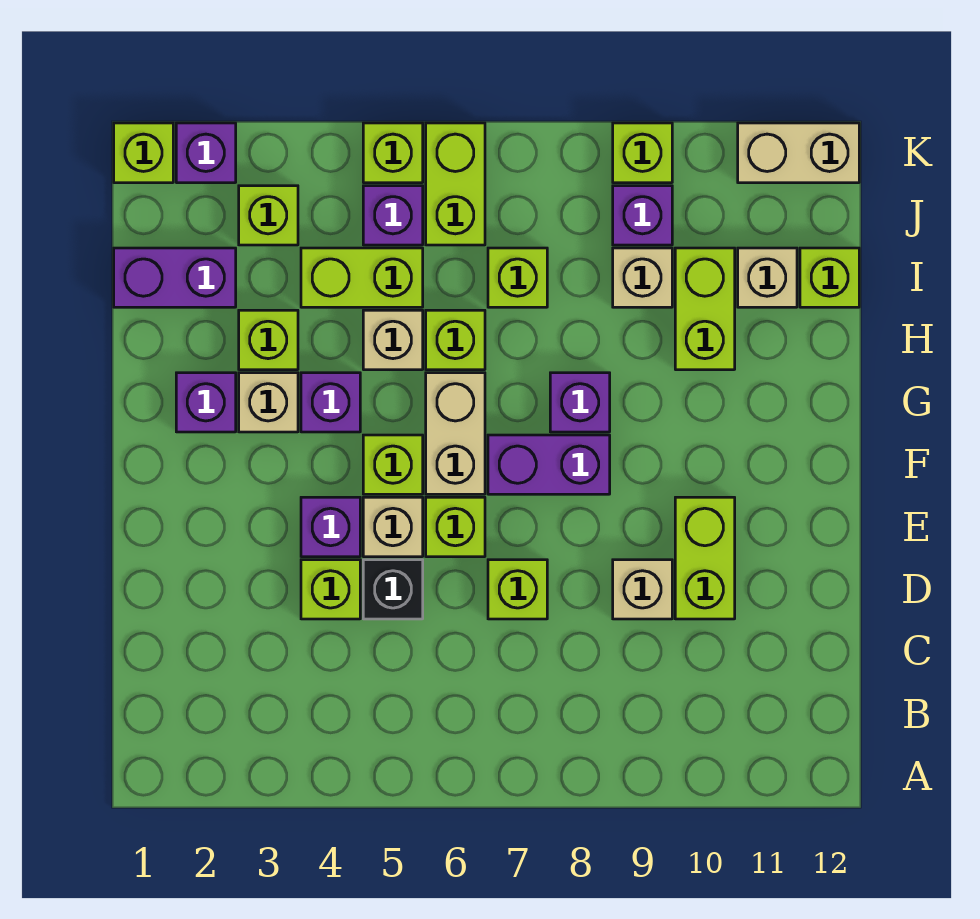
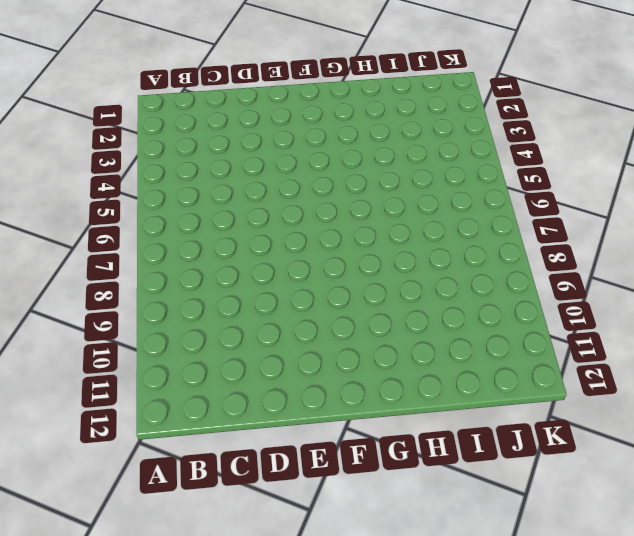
none -> lime 1x1 brick [301,560,360,619]
none -> black 1x1 brick [363,560,423,619]
none -> lime 1x1 brick [488,560,547,619]
none -> tan 1x1 brick [613,560,672,619]

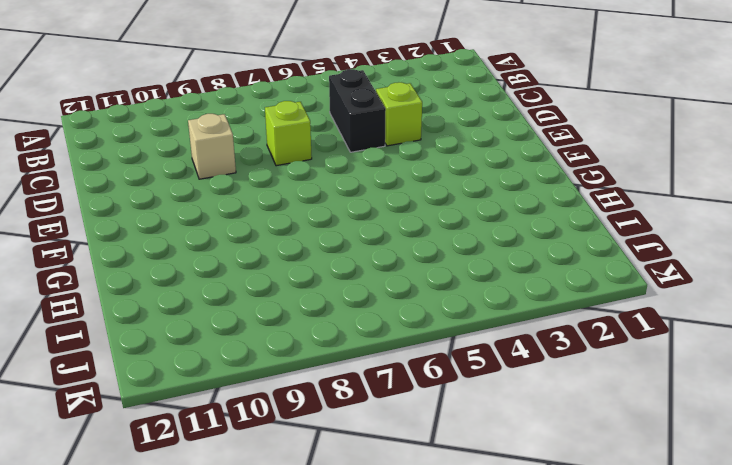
black 1x2 brick [329,69,386,152] -> black 1x1 brick [363,560,423,619]
none -> lime 1x2 brick [675,497,735,619]
none -> purple 1x1 brick [301,497,360,557]
none -> tan 1x1 brick [363,497,423,557]
none -> lime 1x1 brick [426,497,485,557]

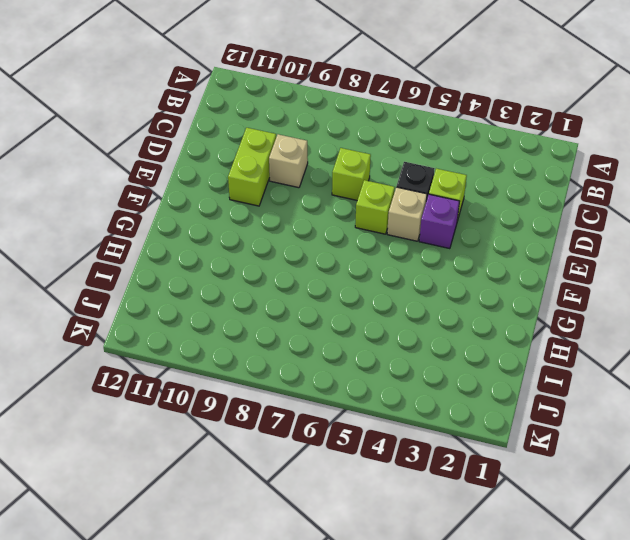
none -> lime 1x1 brick [363,435,423,494]
none -> tan 1x2 brick [426,373,485,494]
none -> purple 1x2 brick [488,435,610,494]
none -> purple 1x1 brick [176,373,236,432]

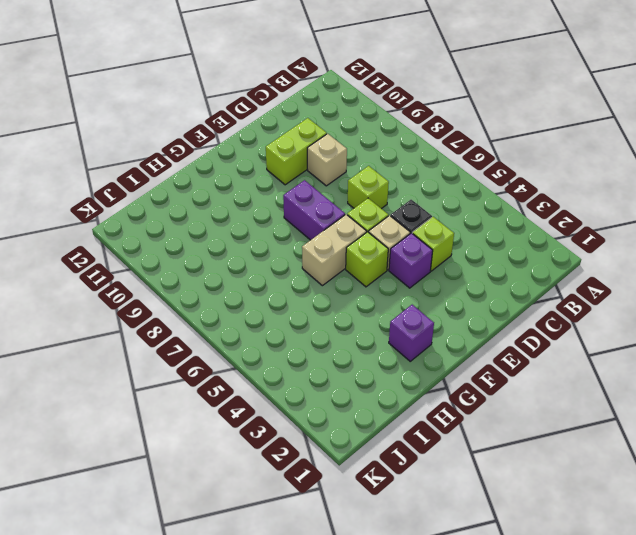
none -> tan 1x1 brick [239,373,298,432]
none -> purple 1x1 brick [301,373,360,432]
none -> purple 1x1 brick [550,373,610,432]
none -> lime 1x1 brick [239,310,298,370]

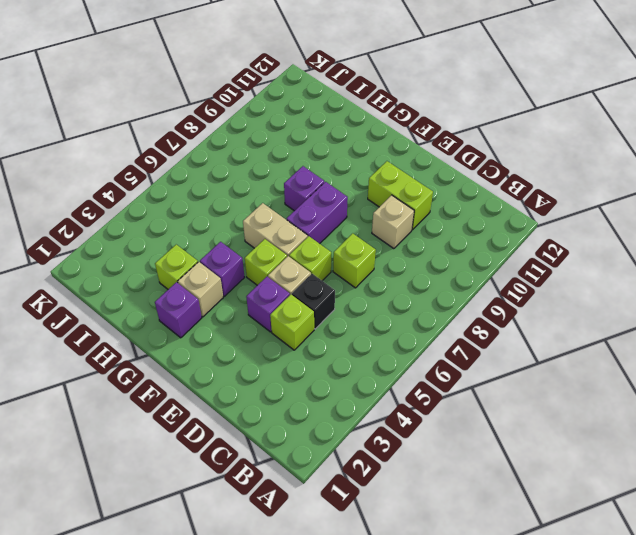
none -> tan 1x1 brick [363,310,423,370]
none -> lime 1x1 brick [426,310,485,370]
none -> lime 1x2 brick [675,248,735,370]
none -> purple 1x2 brick [114,248,236,307]

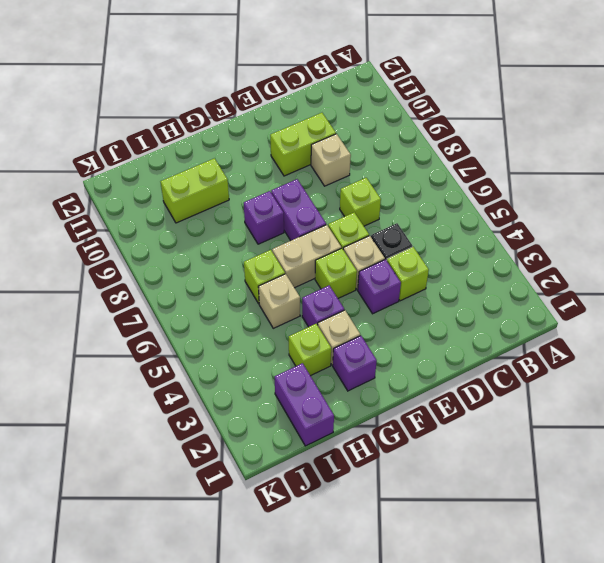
none -> lime 1x2 brick [301,248,423,307]
none -> lime 1x1 brick [488,248,547,307]
none -> tan 1x1 brick [613,248,672,307]
none -> tan 1x1 brick [738,248,797,307]

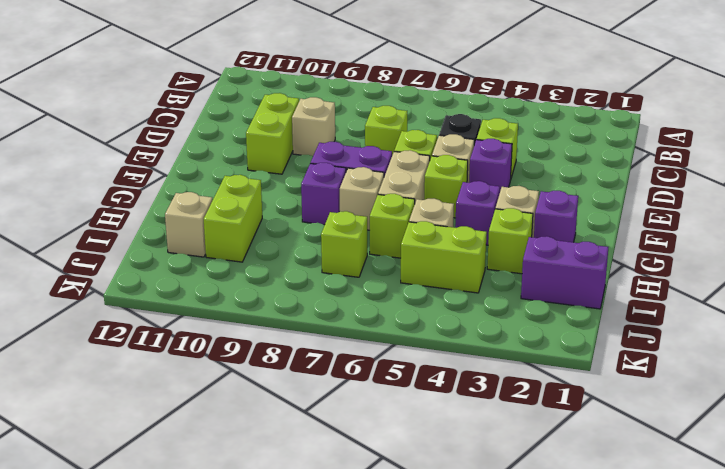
tan 1x1 brick [340,167,384,230] -> tan 1x1 brick moved to [613,248,672,307]
none -> lime 1x1 brick [800,248,859,307]
none -> lime 1x1 brick [239,186,298,245]
none -> purple 1x1 brick [363,186,423,245]
none -> lime 1x2 brick [426,123,485,245]

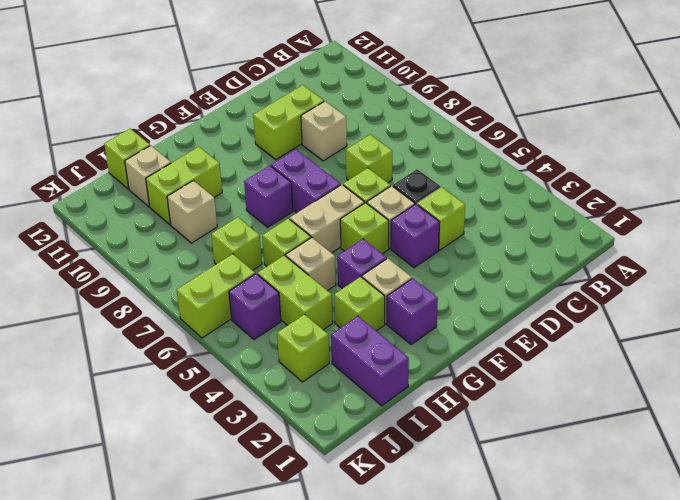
none -> purple 1x1 brick [613,186,672,245]
none -> lime 1x1 brick [114,123,173,183]
none -> purple 1x1 brick [176,123,236,183]
none -> lime 1x1 brick [363,123,423,183]

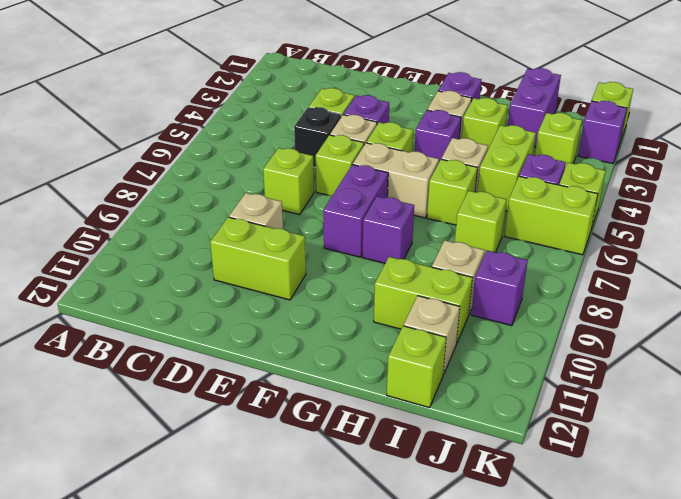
none -> lime 1x1 brick [613,123,672,183]
none -> tan 1x2 brick [738,123,859,183]

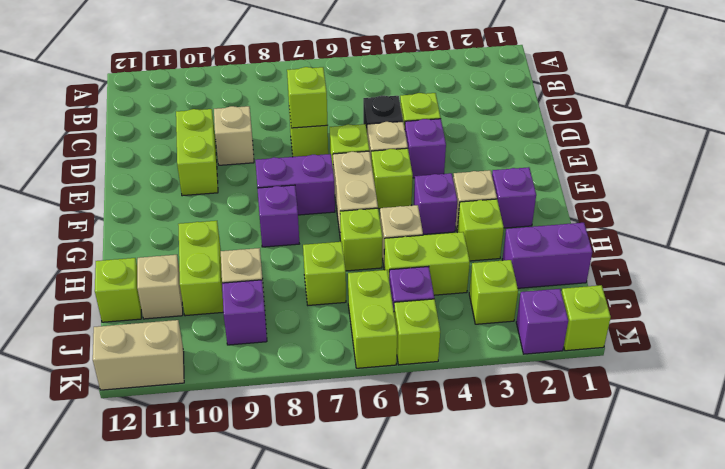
lime 1x1 brick [287,67,328,128] -> lime 1x1 brick moved to [613,123,672,183]

